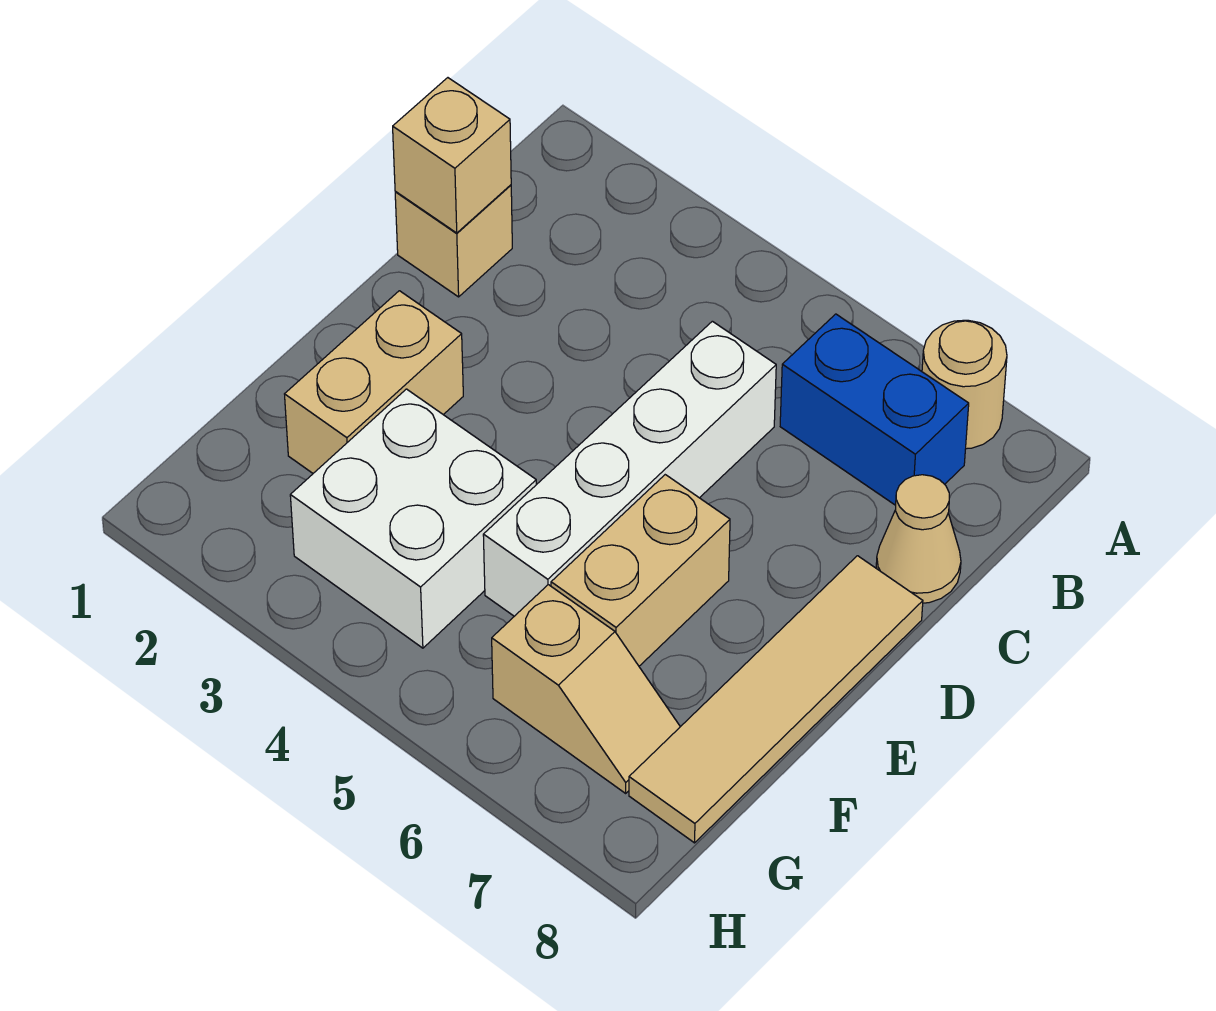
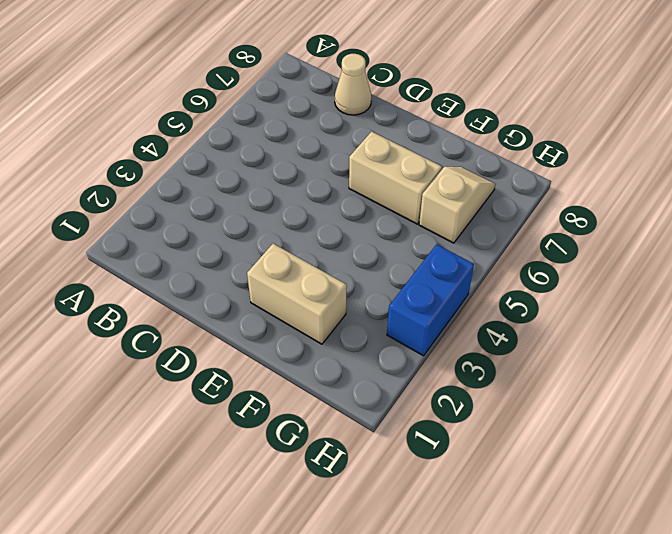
blue 1x2 brick [387,244,474,356] -> blue 1x2 brick moved to [780,314,969,505]
none -> tan 1x1 round brick [922,320,1007,449]
none -> tan 1x1 brick [395,185,512,297]

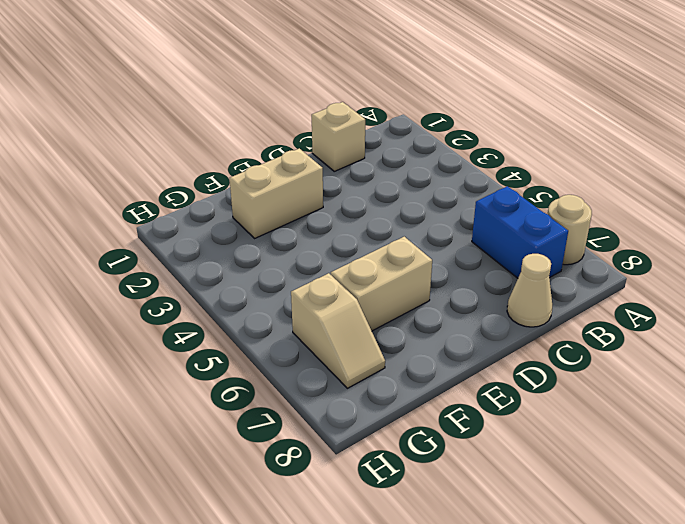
none -> white 1x4 brick [483,321,776,616]
none -> tan 1x4 tile [629,556,923,843]

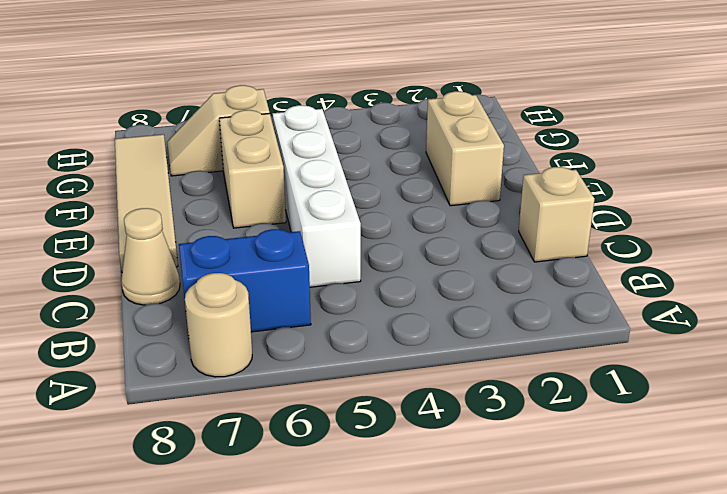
none -> white 2x2 brick [290,389,536,648]
none -> tan 1x1 brick [393,78,511,233]

